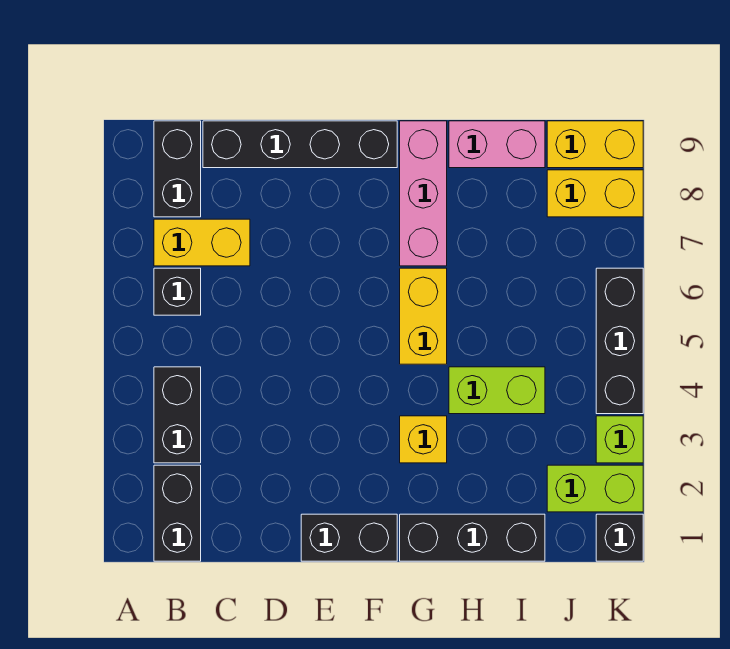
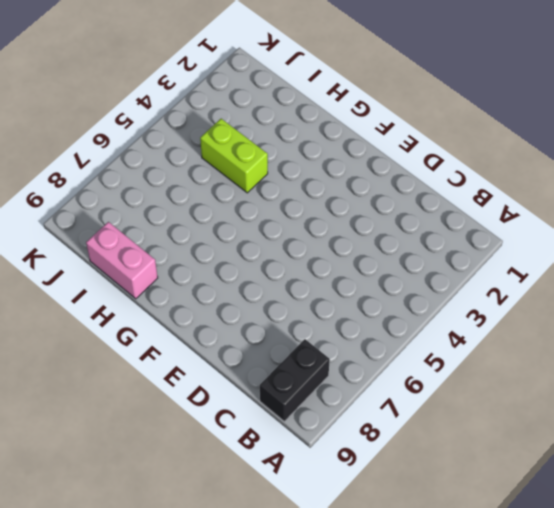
none -> black 1x2 brick [154,465,201,561]
none -> black 1x2 brick [154,367,201,463]
none -> black 1x1 brick [154,268,201,315]

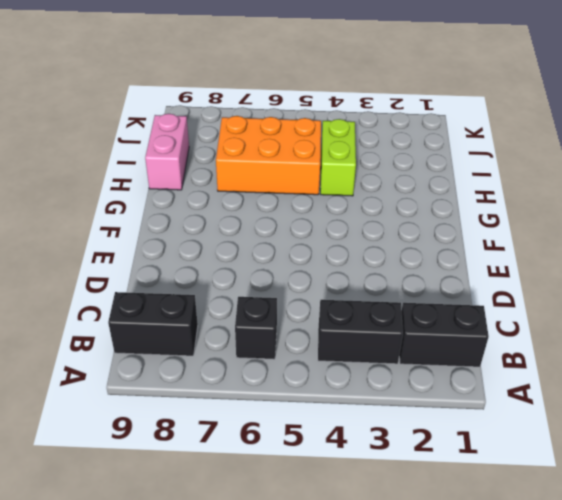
orange 2x3 brick [216,116,321,195] -> none
none -> yellow 1x2 brick [154,219,250,266]
none -> black 1x4 brick [203,121,397,168]
none -> black 1x2 brick [301,514,397,561]

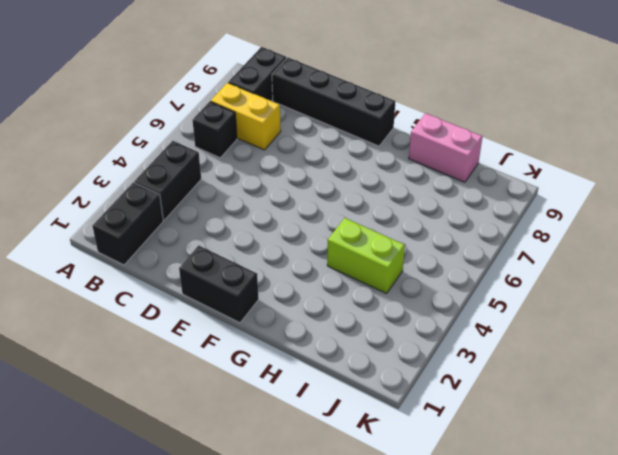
none -> black 1x3 brick [400,514,545,561]
none -> yellow 1x1 brick [400,416,447,463]
none -> yellow 1x2 brick [400,268,447,364]

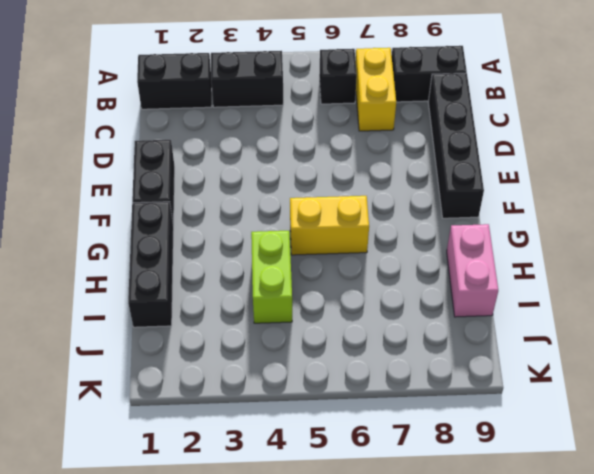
none -> yellow 1x1 brick [400,416,447,463]
none -> pink 1x3 brick [400,121,447,266]
none -> lime 1x2 brick [547,465,643,512]

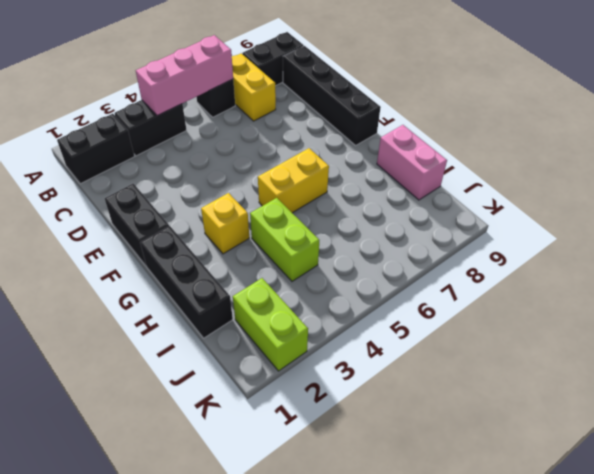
pink 1x3 brick [136,35,233,116] -> pink 1x3 brick moved to [400,121,447,266]
none -> yellow 1x2 brick [547,170,643,217]
none -> yellow 1x2 brick [547,121,643,168]
none -> black 1x1 brick [596,514,643,561]

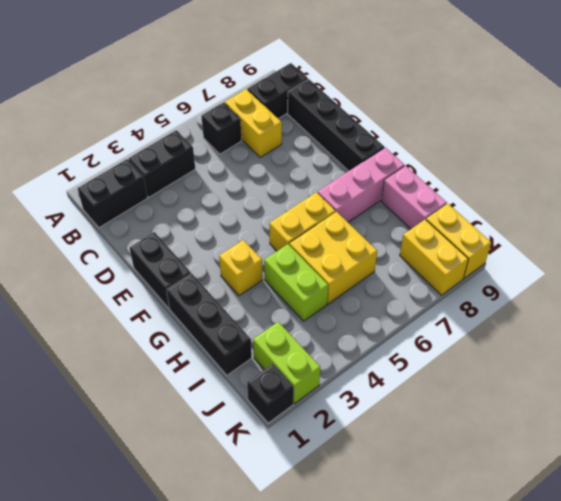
yellow 2x2 brick [289,212,377,304] -> none
none -> lime 1x1 brick [596,416,643,463]
none -> black 1x3 brick [596,268,643,414]

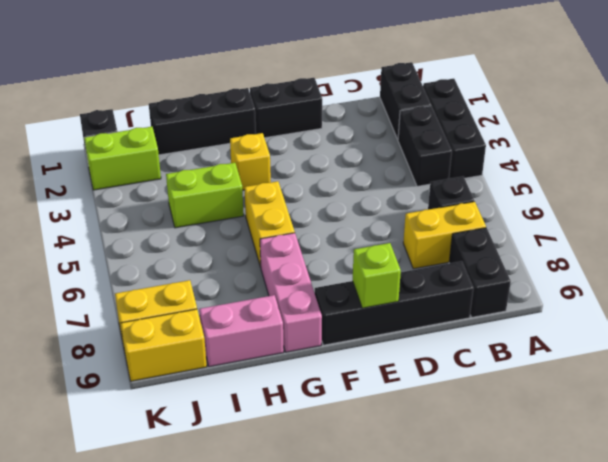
black 1x3 brick [423,79,486,178] -> black 1x3 brick moved to [596,268,643,414]
lime 1x1 brick [353,243,401,308] -> lime 1x1 brick moved to [596,416,643,463]

